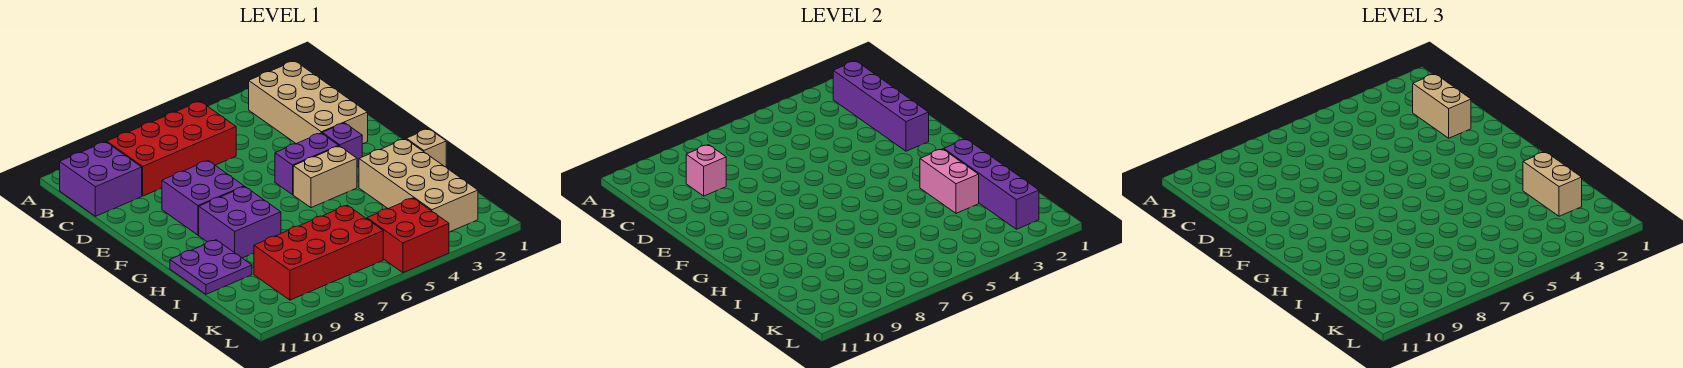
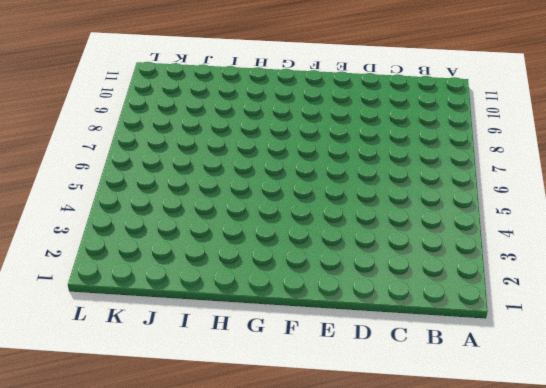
none -> tan 2x4 brick [249,61,368,144]
none -> red 2x4 brick [107,101,236,196]
none -> purple 2x2 brick [60,142,142,216]

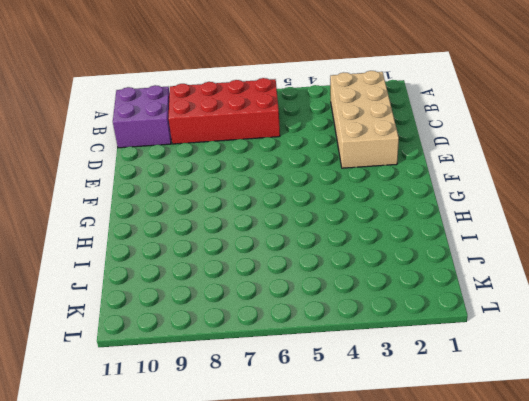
none -> purple 2x2 brick [162,161,244,235]
none -> purple 1x1 brick [322,123,362,167]
none -> purple 1x2 brick [275,133,338,195]

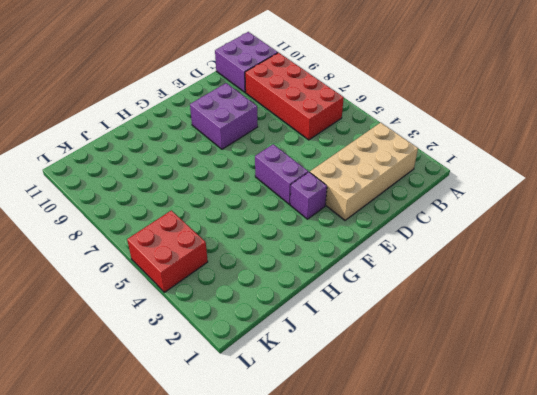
none -> tan 1x2 brick [293,146,357,208]
none -> purple 2x2 brick [199,187,281,258]
none -> tan 1x1 brick [406,129,446,167]

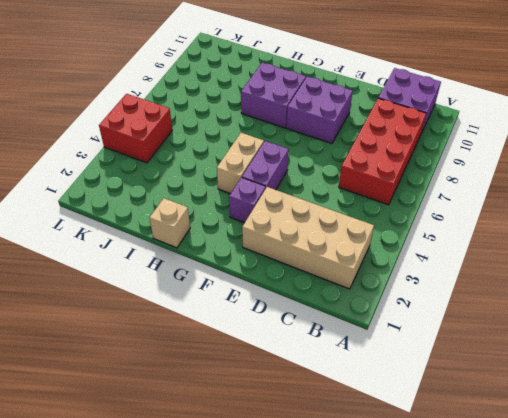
none -> tan 2x4 brick [359,139,478,232]
none -> purple 2x2 plate [170,240,252,294]
none -> red 2x4 brick [254,205,383,300]

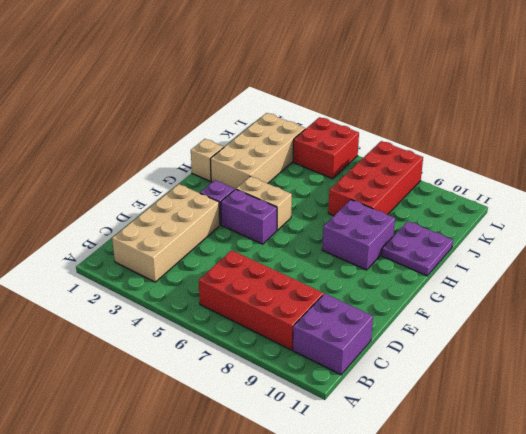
red 2x4 brick [328,141,423,216] -> red 2x4 brick turned to [254,205,383,300]
none -> purple 2x2 brick [162,161,244,235]
none -> purple 1x4 brick [833,61,929,151]
none -> pink 1x1 brick [686,145,726,196]

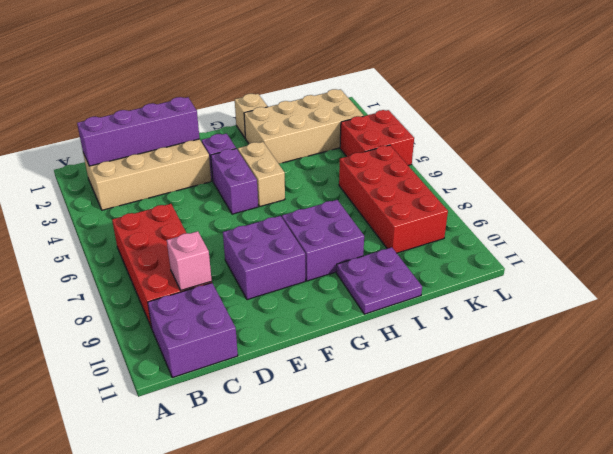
none -> purple 1x4 brick [944,139,1039,229]
none -> pink 1x2 brick [920,149,979,213]
none -> tan 1x2 brick [1413,74,1471,138]

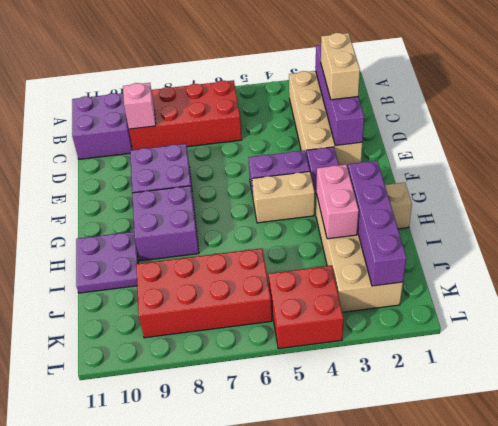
none -> tan 1x2 brick [1523,152,1582,216]

